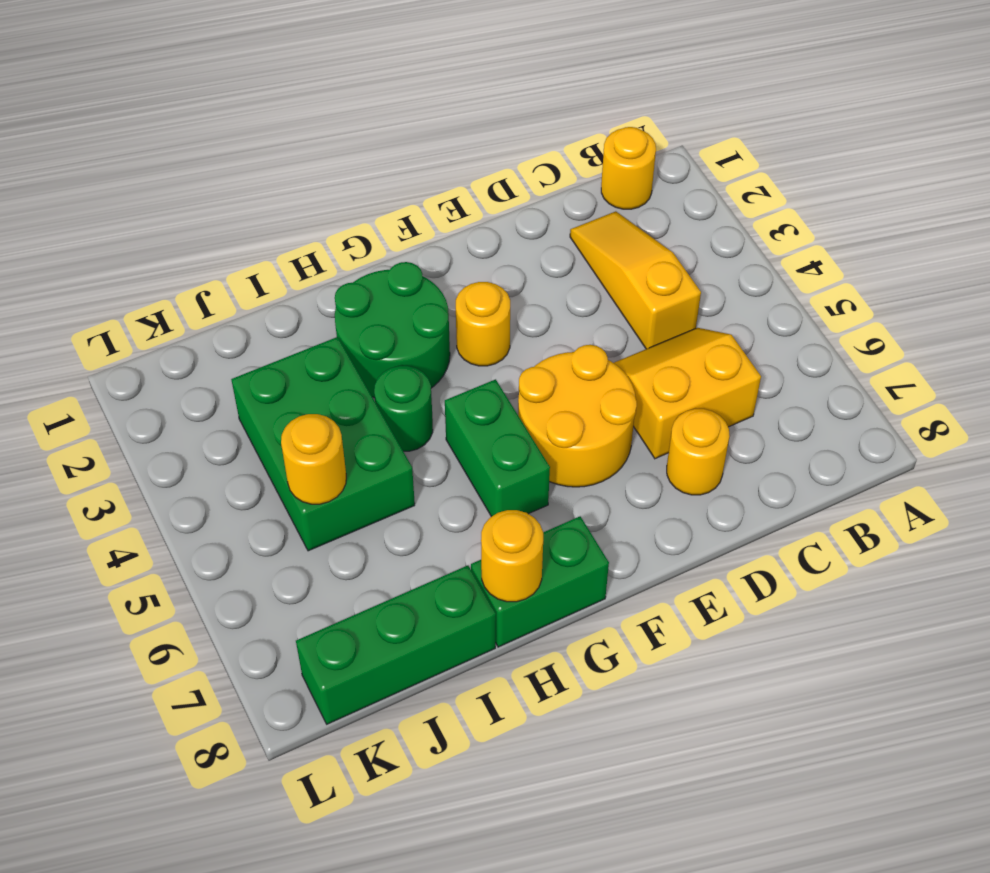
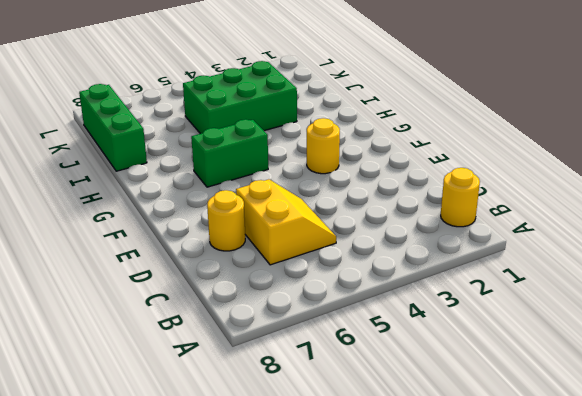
none -> yellow 1x3 slope [570,211,701,349]
none -> yellow 2x2 round brick [518,345,637,487]
none -> green 2x2 round brick [335,262,450,398]

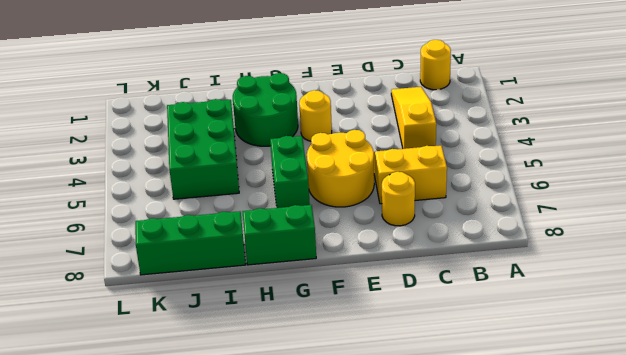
none -> green 1x1 round brick [374,366,433,451]
none -> yellow 1x1 round brick [481,510,543,602]
none -> yellow 1x1 round brick [281,414,346,504]

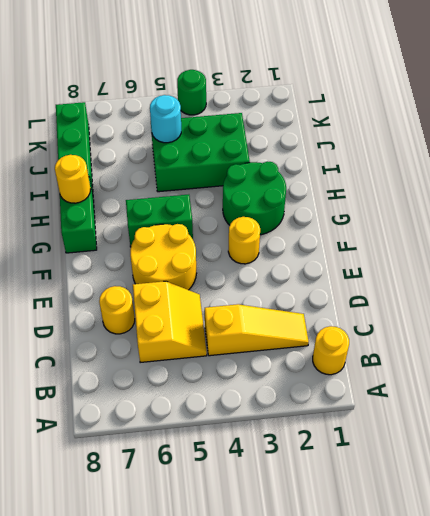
cyan 1x1 round brick [150,95,181,143] -> yellow 1x1 round brick [281,414,346,504]
green 1x1 round brick [177,70,206,115] -> green 1x1 round brick moved to [374,366,433,451]

